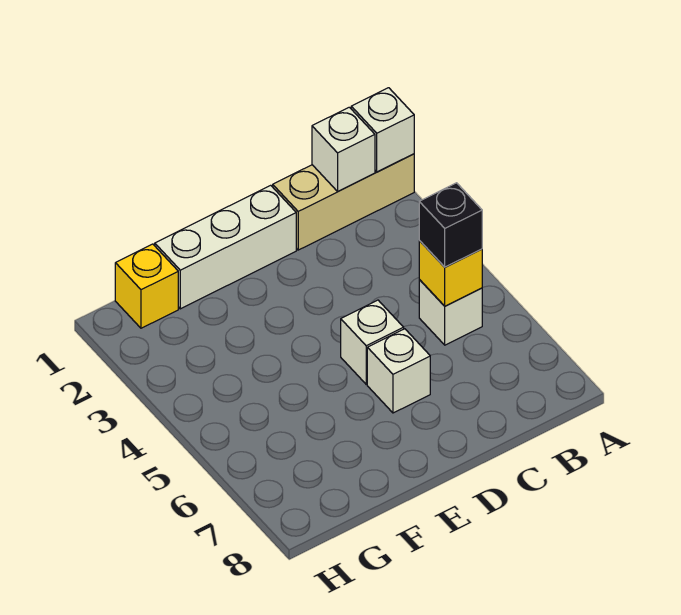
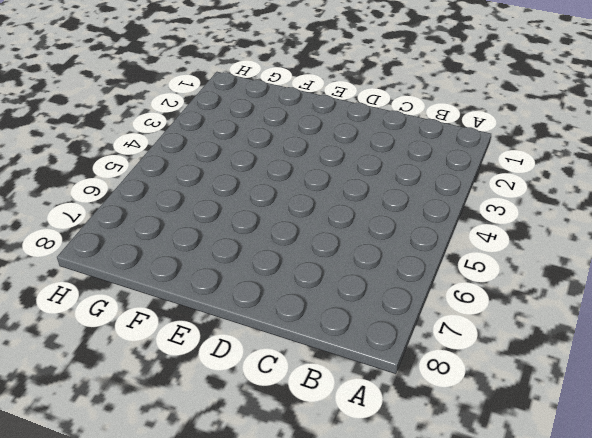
none -> tan 1x3 brick [273,154,414,250]
none -> white 1x1 brick [419,280,482,345]

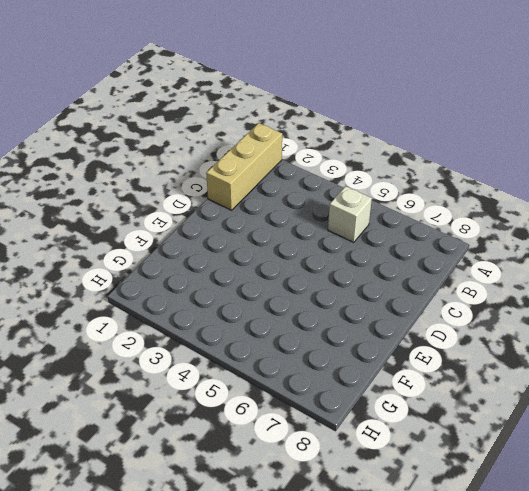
none -> white 1x3 brick [155,185,296,309]
none -> white 1x1 brick [341,300,404,384]

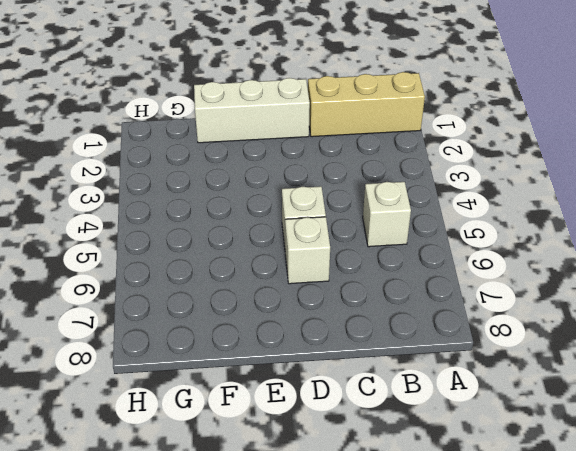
none -> yellow 1x1 brick [115,244,178,328]
none -> white 1x1 brick [351,88,414,172]

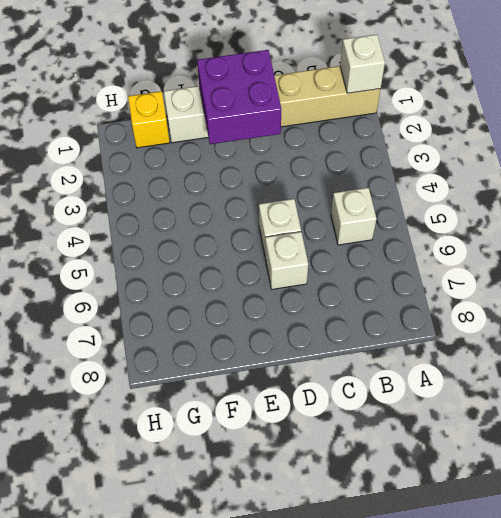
purple 2x2 brick [197,50,281,144] -> none
none -> white 1x1 brick [312,107,375,191]
none -> yellow 1x1 brick [419,241,482,306]

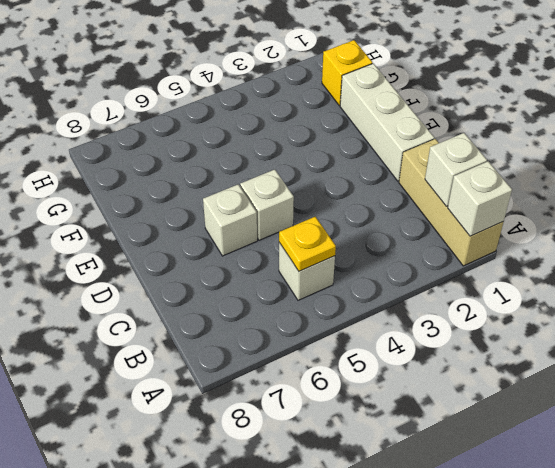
yellow 1x1 plate [279,217,336,271] -> yellow 1x1 brick [419,241,482,306]
none -> black 1x1 brick [419,183,482,267]

